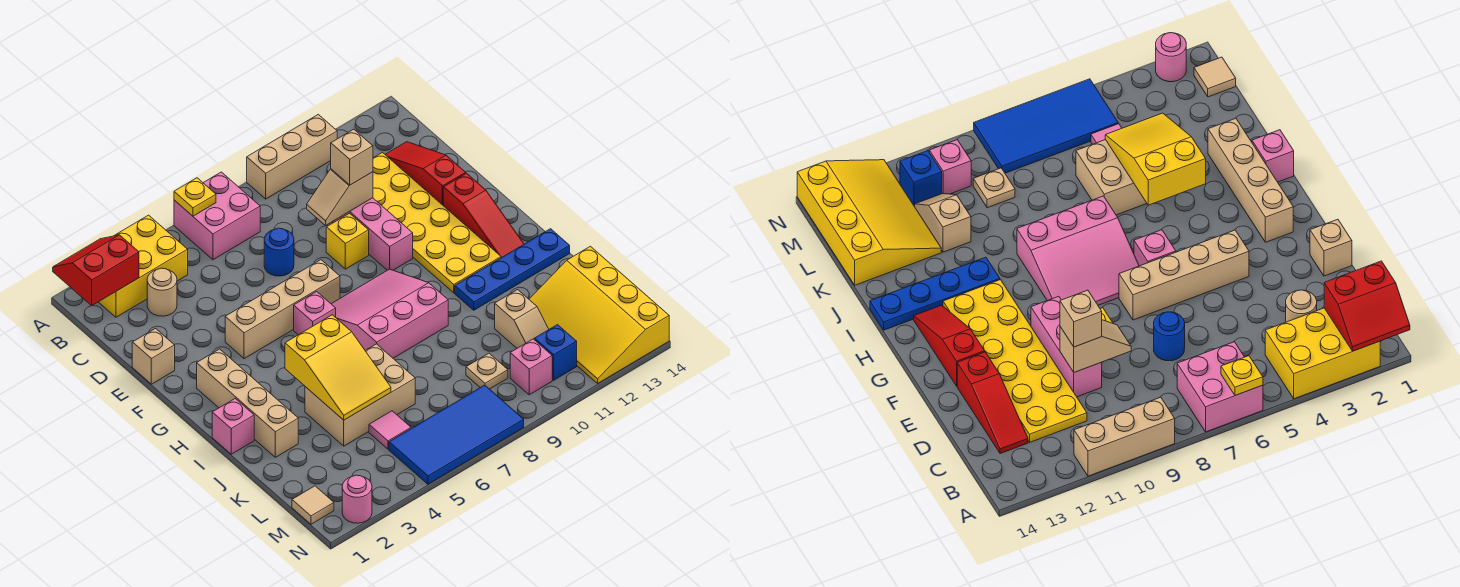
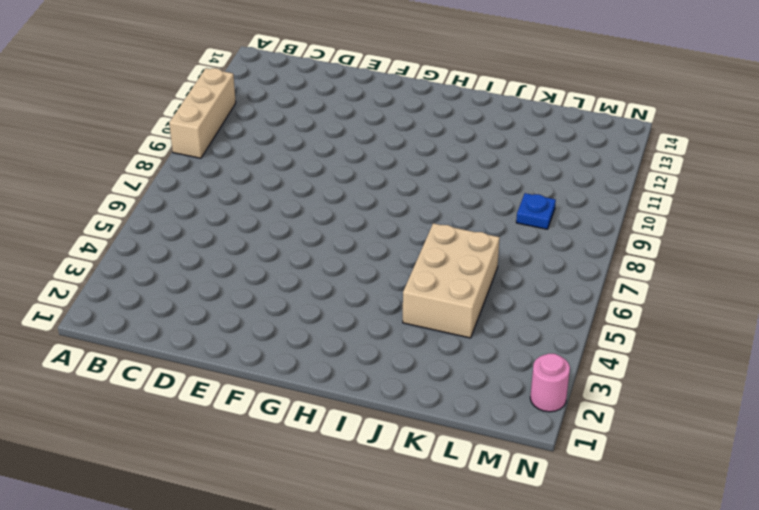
blue 1x1 plate [516,193,556,229] -> tan 1x1 plate [466,353,508,389]
none -> yellow 2x3 brick [99,215,188,317]
none -> pink 2x2 brick [174,172,260,260]
none -> tan 1x1 round brick [147,268,177,316]
none -> yellow 2x6 plate [373,152,501,293]

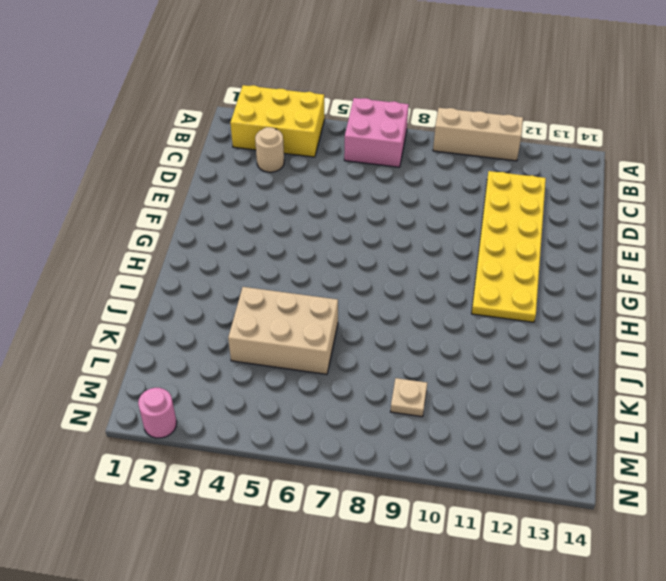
none -> red 1x3 slope [385,142,466,205]
none -> blue 1x1 round brick [264,228,294,276]
none -> pink 1x3 brick [333,198,413,270]
none -> tan 1x1 brick [132,329,175,384]

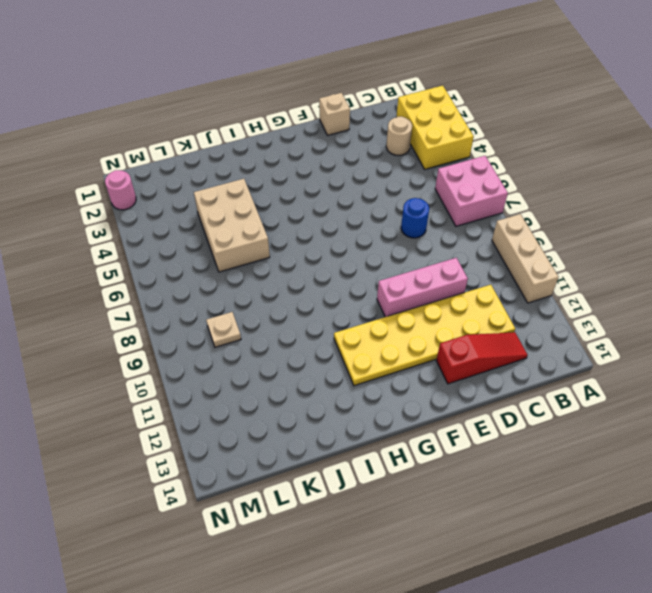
none -> yellow 1x1 brick [326,213,369,269]
none -> tan 1x4 brick [225,260,340,359]
none -> red 1x3 slope [443,173,524,258]
none -> tan 1x4 brick [197,349,298,457]

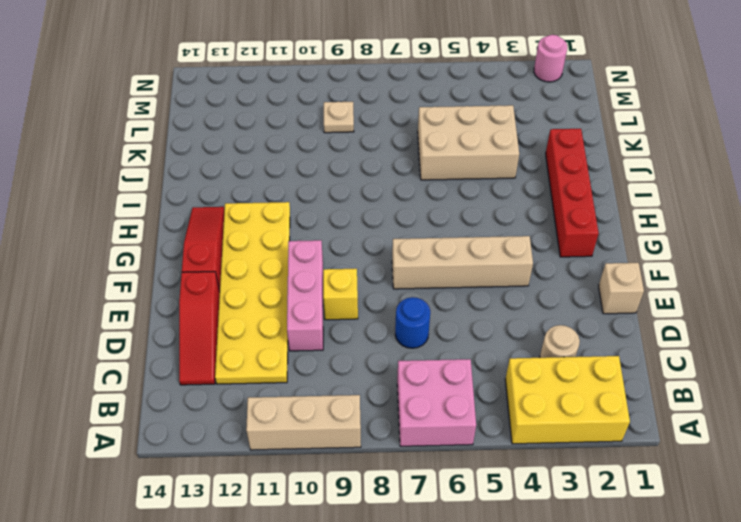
red 1x4 brick [546,129,599,257] -> tan 1x4 brick [197,349,298,457]
none -> pink 1x1 brick [294,291,336,335]
none -> pink 3x3 slope [332,269,448,358]
none -> pink 1x1 brick [212,399,254,454]
none -> blue 1x4 plate [455,229,570,310]

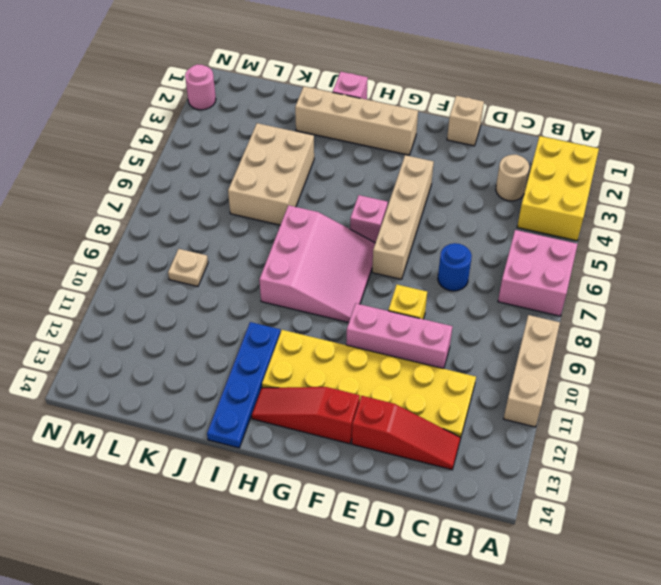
none -> tan 1x2 slope [495,290,549,348]
none -> yellow 3x4 slope [529,246,669,383]
none -> pink 1x1 tile [369,411,411,449]
none -> tan 1x1 tile [292,486,334,524]

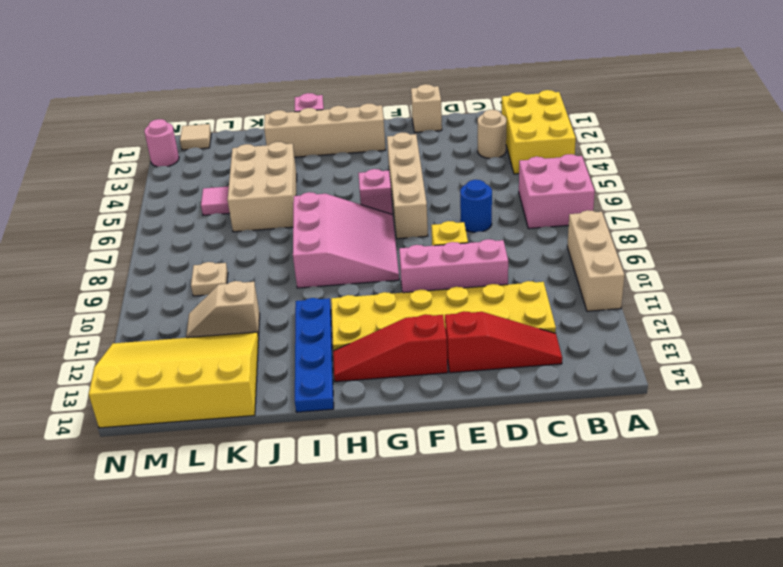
none -> blue 2x4 tile [389,385,524,484]
none -> pink 1x1 brick [510,339,552,395]
none -> blue 1x1 brick [534,325,577,380]
none -> red 2x2 slope [53,235,139,306]

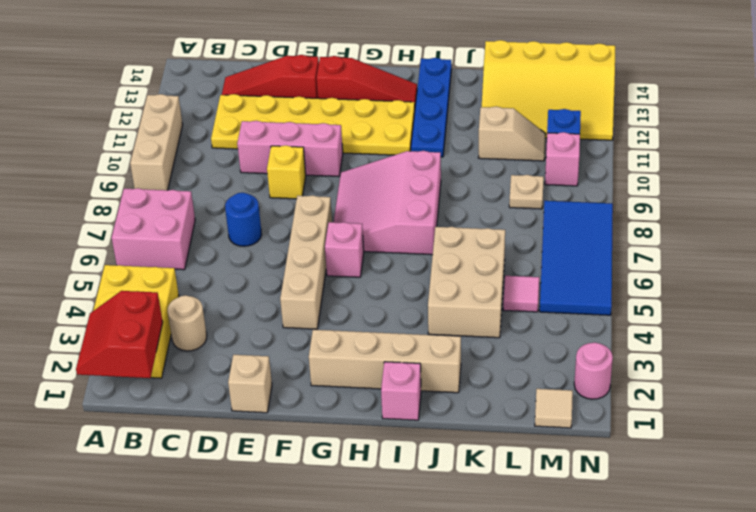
none -> yellow 1x1 plate [174,178,216,216]
none -> tan 1x2 slope [307,169,373,226]
none -> yellow 2x3 slope [285,315,391,420]
none -> tan 1x1 brick [331,129,373,185]

